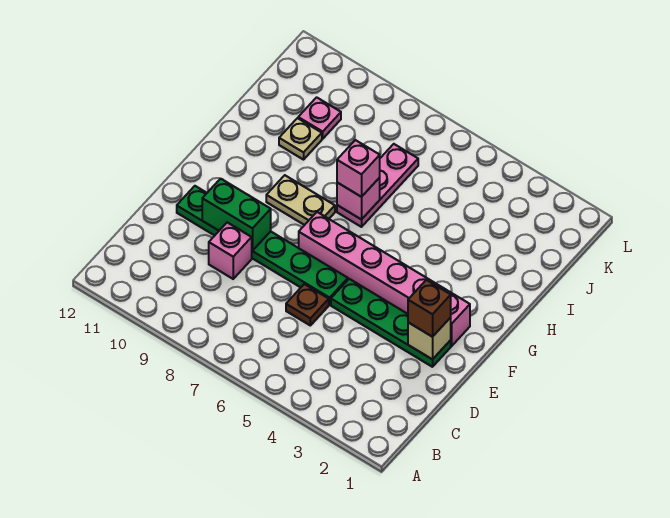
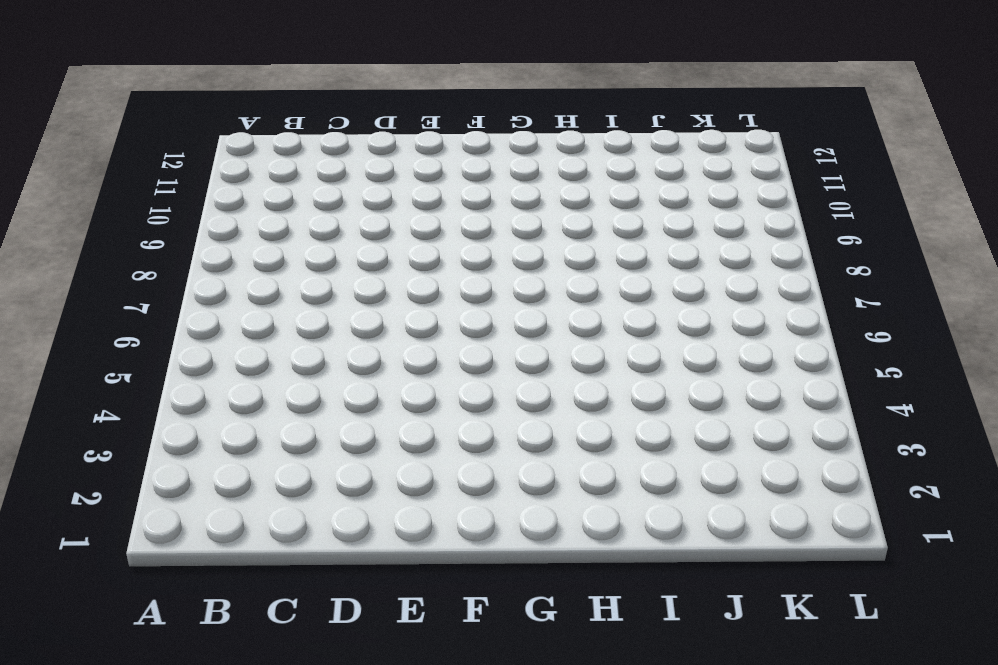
none -> brown 1x1 plate [286,284,329,325]
none -> pink 1x1 brick [209,223,252,279]
none -> green 1x4 plate [331,279,451,367]

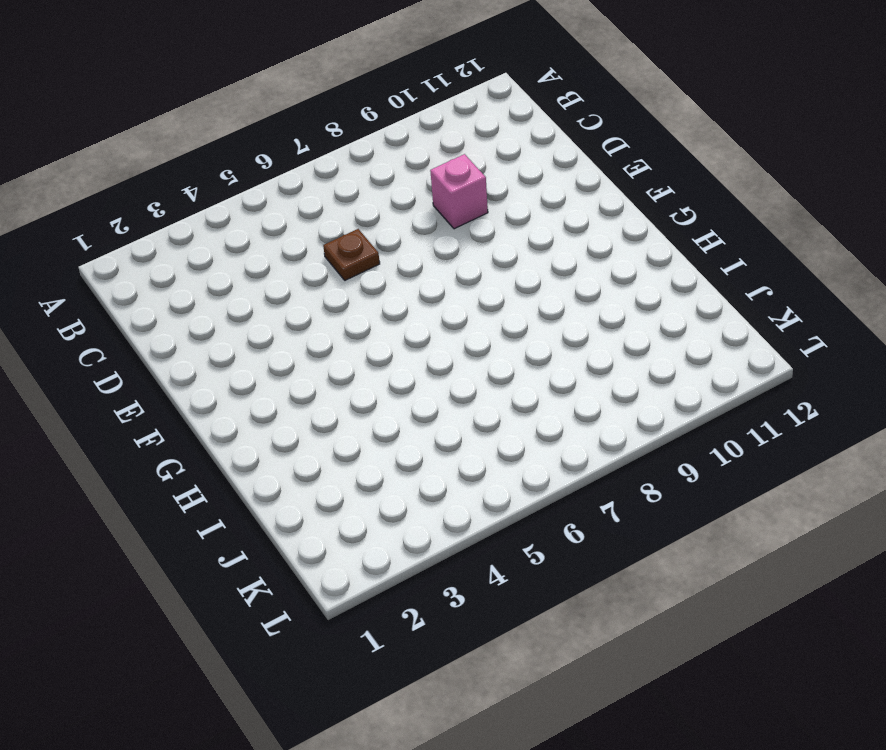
none -> green 1x4 plate [331,279,451,367]
none -> green 1x6 plate [177,186,348,305]
none -> pink 1x6 brick [299,212,470,346]

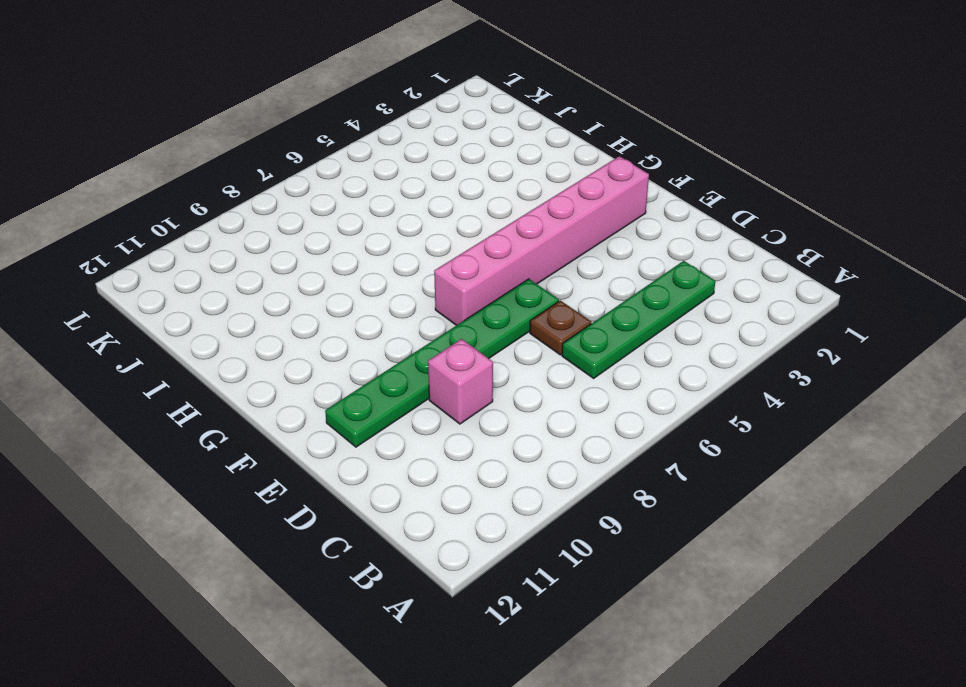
green 1x4 plate [562,261,715,378] -> green 1x4 plate moved to [331,279,451,367]
none -> tan 1x2 plate [266,175,335,225]
none -> pink 1x3 plate [337,144,418,227]
none -> tan 1x1 plate [279,118,322,160]

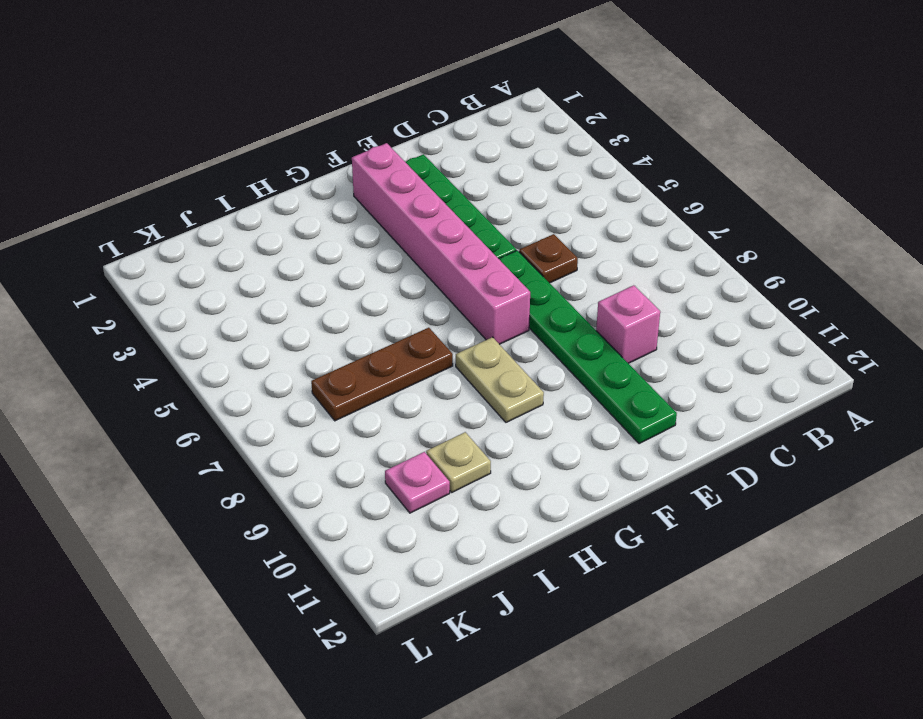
brown 1x3 plate [311,328,453,421] -> pink 1x3 plate [337,144,418,227]
none -> tan 1x1 brick [408,318,451,360]
none -> green 1x2 brick [202,179,271,251]
none -> pink 1x1 brick [337,178,380,220]

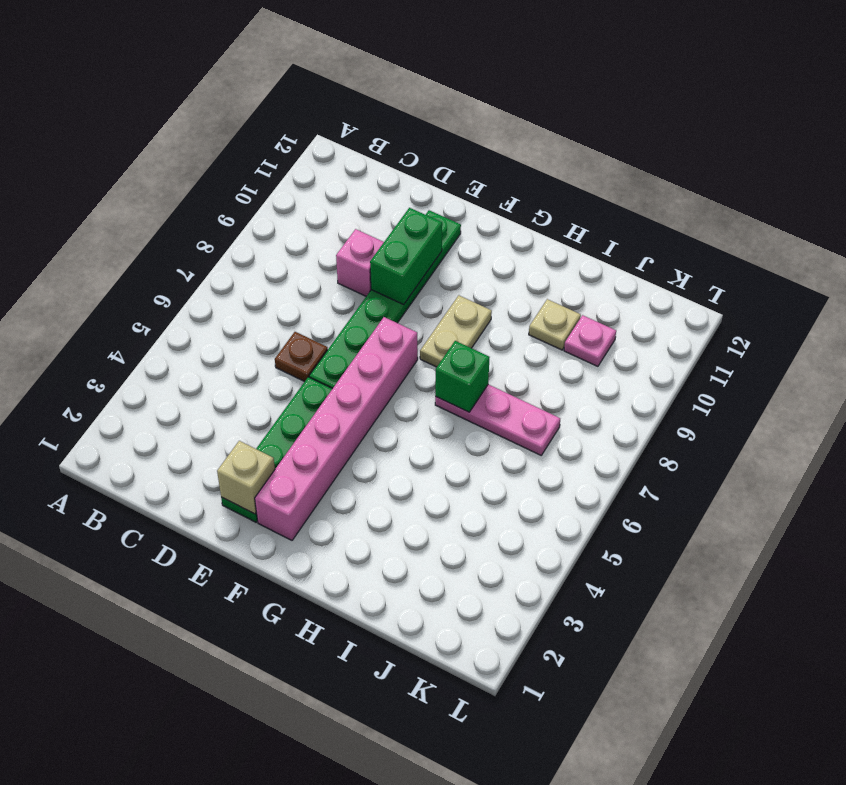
green 1x1 brick [435,341,490,412] -> pink 1x1 brick [337,178,380,220]
none -> brown 1x1 brick [408,280,451,337]
none -> pink 1x1 brick [337,140,380,197]

